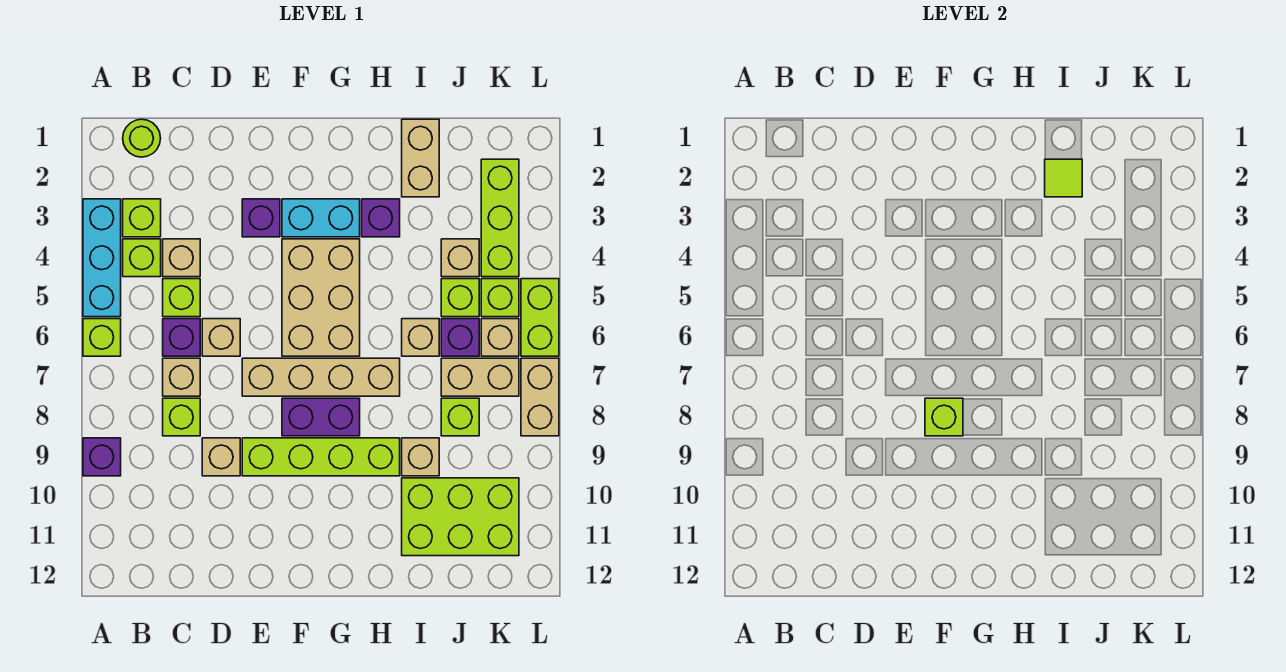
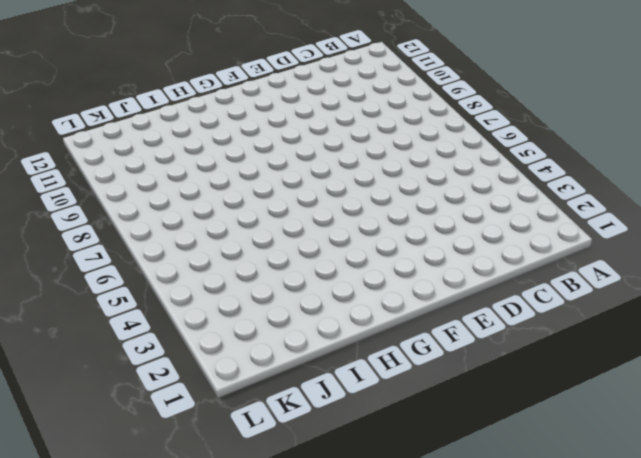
none -> cyan 1x3 brick [83,199,121,317]
none -> lime 1x1 brick [83,319,121,356]
none -> purple 1x1 brick [83,438,121,476]
none -> lime 1x1 round brick [123,119,161,157]

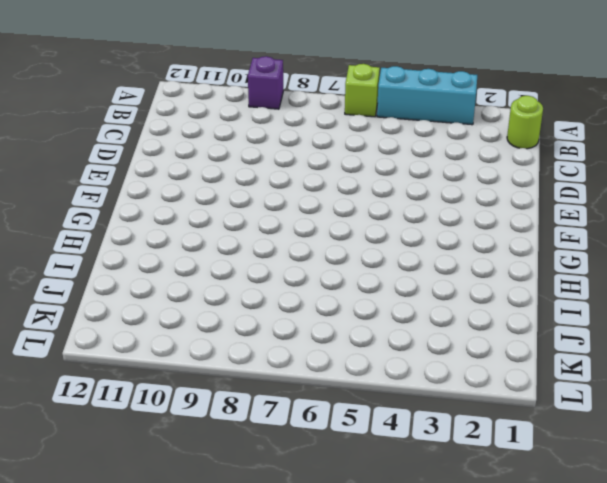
none -> lime 1x1 brick [123,199,161,237]
none -> lime 1x1 brick [123,239,161,277]
none -> tan 1x1 brick [163,239,200,277]
none -> lime 1x1 brick [163,279,200,317]

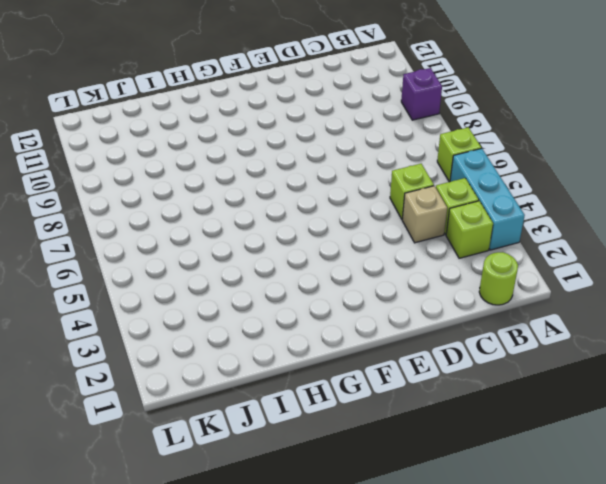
none -> purple 1x1 brick [163,319,200,356]
none -> tan 1x1 brick [163,358,200,396]
none -> lime 1x1 brick [163,398,200,436]
none -> tan 1x1 brick [202,319,240,356]

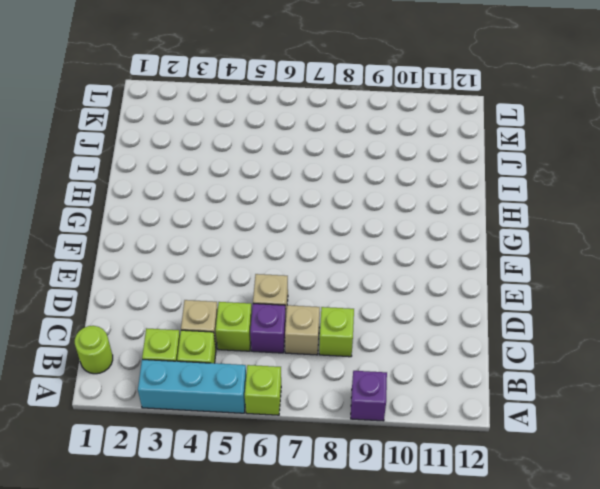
none -> tan 1x1 brick [202,438,240,476]
none -> purple 1x1 brick [242,199,280,237]
none -> tan 1x4 brick [242,358,400,396]
none -> lime 1x4 brick [242,438,400,476]

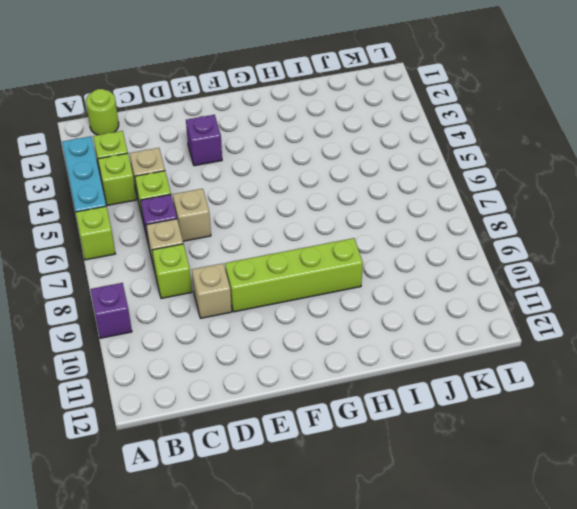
none -> tan 1x4 brick [242,358,400,396]
none -> cyan 1x2 brick [282,199,360,237]
none -> tan 2x3 brick [282,239,360,356]
none -> purple 1x2 brick [282,398,360,436]

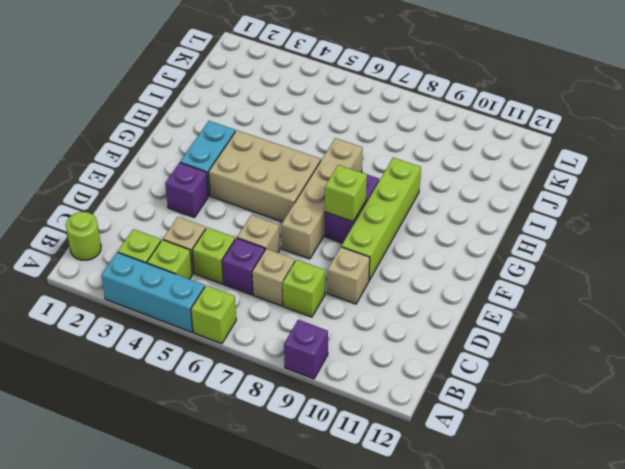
none -> purple 1x1 brick [362,199,400,237]
none -> tan 1x2 brick [402,119,439,197]
none -> tan 1x1 brick [402,319,439,356]
none -> tan 1x1 brick [402,438,439,476]

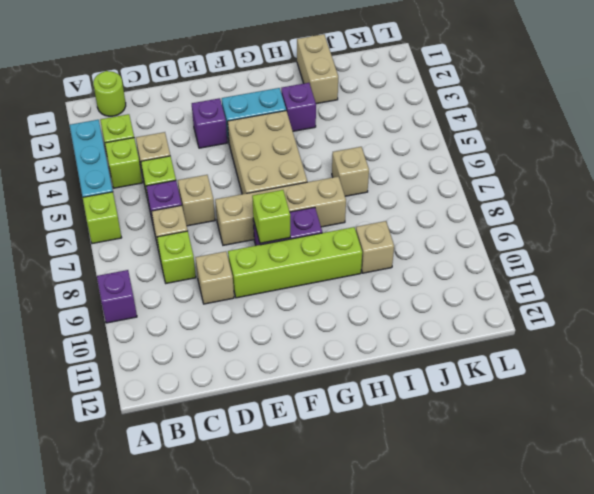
none -> lime 2x3 brick [402,478,519,556]
none -> tan 1x1 brick [441,239,479,277]
none -> lime 1x1 brick [441,279,479,317]
none -> purple 1x1 brick [441,319,479,356]

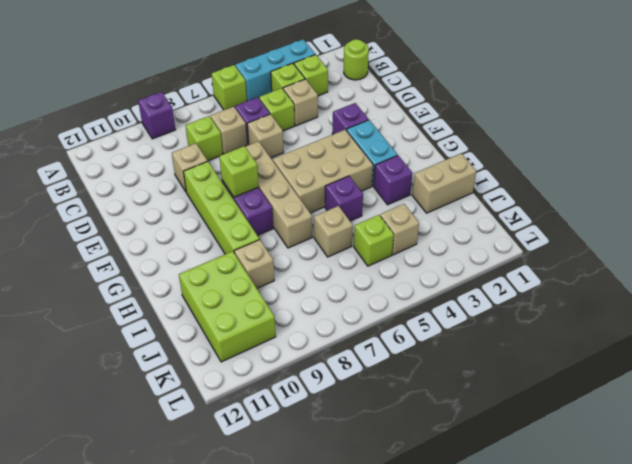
purple 1x1 brick [325,176,363,221] -> purple 1x1 brick moved to [441,319,479,356]
none -> tan 1x2 brick [441,358,519,396]
none -> lime 1x1 brick [441,398,479,436]
none -> lime 1x3 brick [481,159,519,277]
none -> lime 1x1 brick [481,279,519,317]

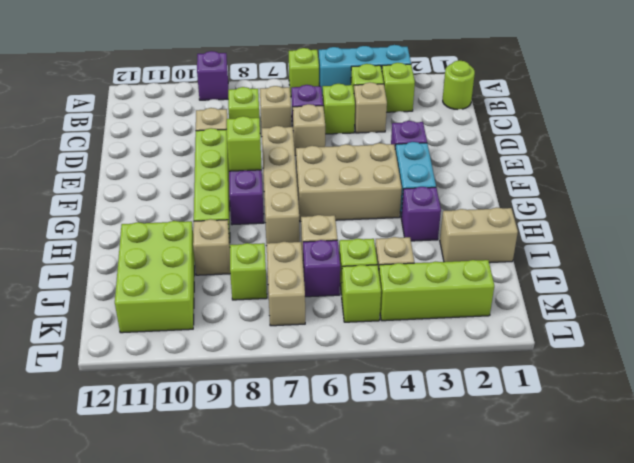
none -> tan 1x1 brick [481,319,519,356]
none -> lime 1x2 brick [521,279,559,356]
none -> tan 1x2 brick [521,358,559,436]
none -> lime 1x1 tile [1045,159,1082,197]

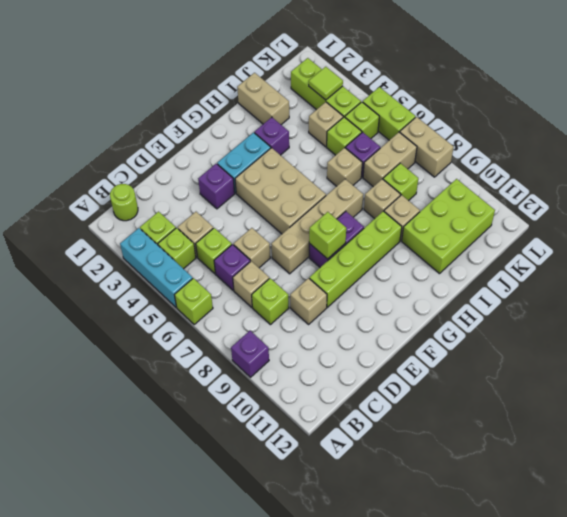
tan 1x1 brick [364,179,401,219] -> tan 1x1 brick moved to [481,319,519,356]
lime 1x1 tile [309,67,343,100] -> lime 1x1 tile moved to [1045,159,1082,197]

